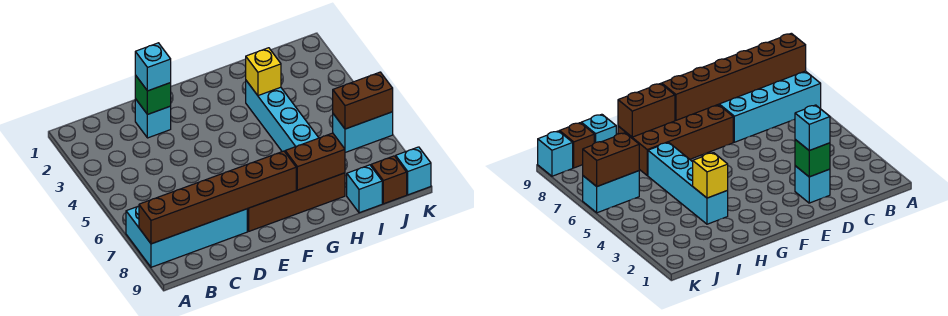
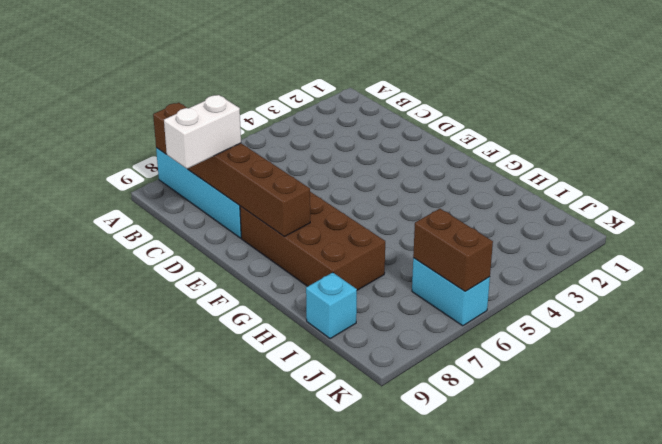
white 1x2 brick [164,95,241,169] -> none
none -> cyan 1x1 brick [135,99,171,138]
none -> cyan 1x4 brick [246,81,319,152]
none -> brown 1x1 brick [371,156,407,204]

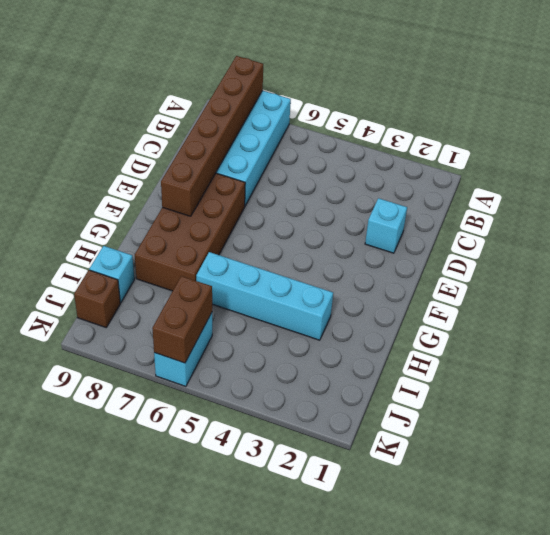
none -> cyan 1x1 brick [396,147,431,195]
none -> green 1x1 brick [135,75,171,115]
none -> brown 1x2 brick [285,133,345,190]

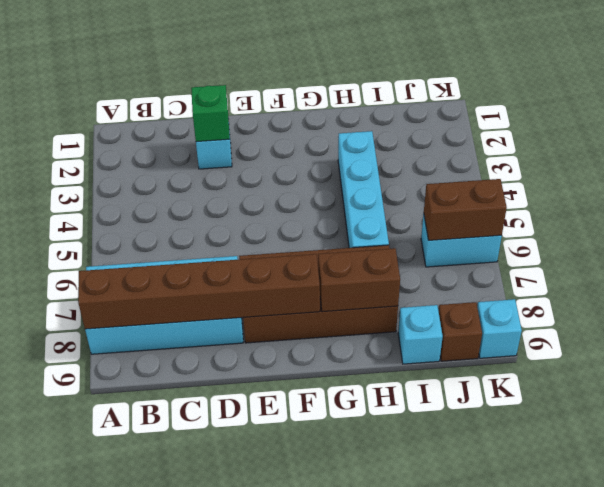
none -> yellow 1x1 brick [246,48,281,96]
none -> cyan 1x1 brick [135,43,171,91]

